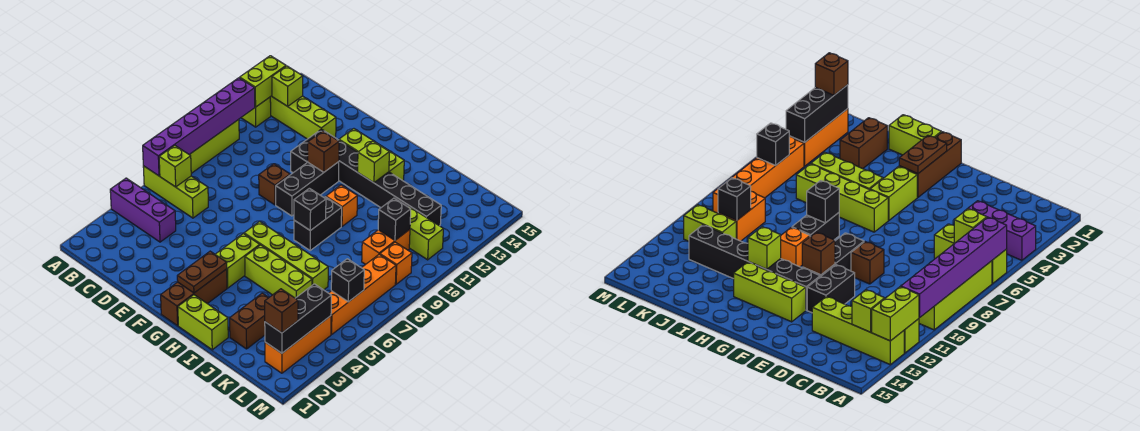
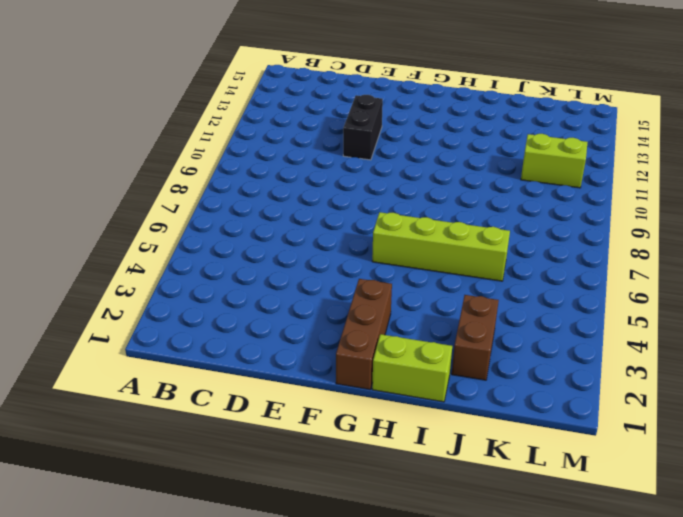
none -> purple 1x3 brick [110,178,176,242]
none -> lime 1x3 brick [143,166,208,218]
none -> lime 1x4 brick [189,119,239,173]
none -> lime 1x1 brick [241,97,271,127]

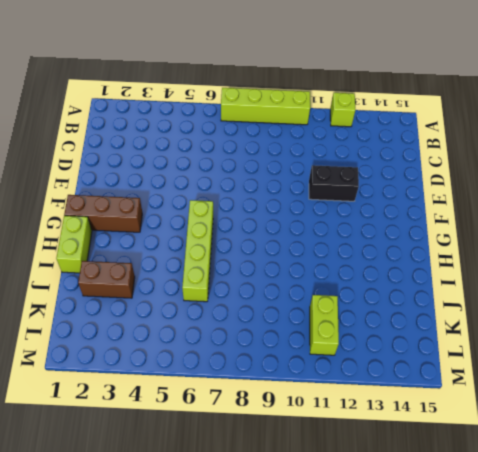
none -> purple 1x3 brick [110,178,176,242]
none -> lime 1x3 brick [143,166,208,218]
none -> lime 1x4 brick [270,96,336,139]
none -> brown 1x1 brick [259,164,290,205]

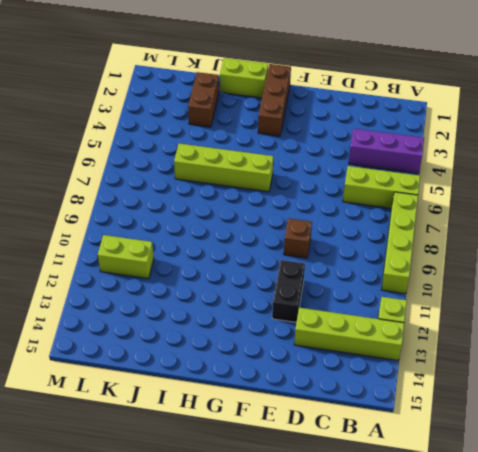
none -> black 1x3 brick [276,162,339,216]
none -> black 1x6 brick [338,140,441,226]
none -> lime 1x3 brick [339,129,404,181]
none -> lime 1x2 brick [215,234,260,288]

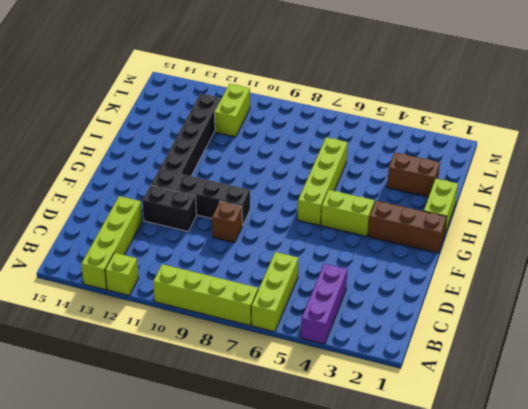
none -> lime 1x3 brick [339,129,404,181]
none -> lime 1x3 brick [245,245,312,298]
none -> black 1x2 brick [294,197,342,250]
none -> orange 1x1 brick [326,185,357,226]

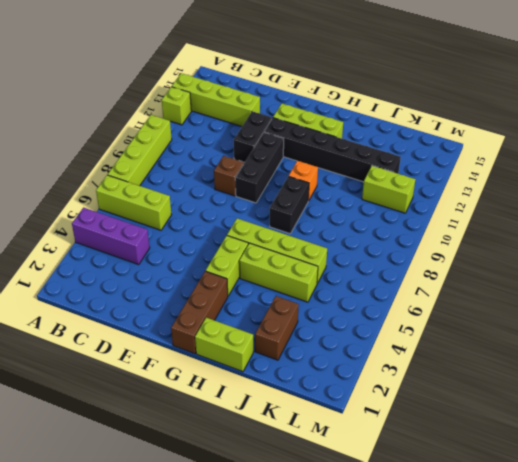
none -> orange 1x2 brick [362,230,410,264]
none -> orange 1x3 brick [265,316,331,373]
none -> orange 1x4 brick [329,254,396,335]
none -> orange 1x1 brick [380,242,412,284]

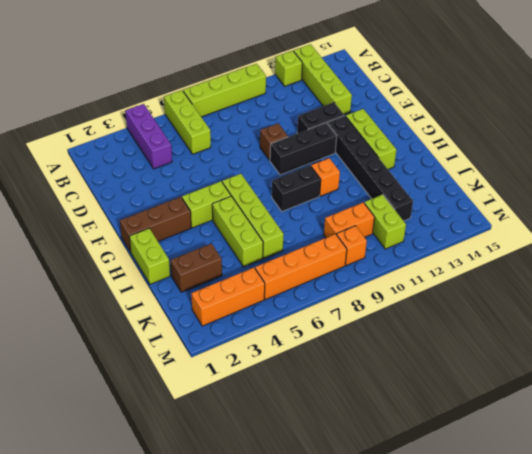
none -> purple 1x6 brick [143,78,255,176]
none -> lime 1x2 brick [240,56,286,107]
none -> lime 1x1 brick [159,146,191,187]
none -> lime 1x1 brick [272,66,303,106]

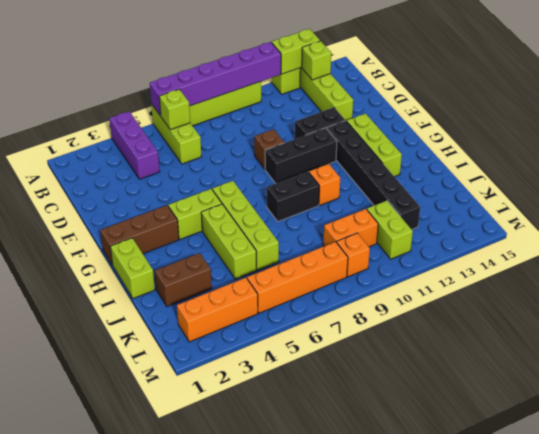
none -> brown 1x1 brick [308,131,339,172]
none -> brown 1x2 plate [177,251,227,293]
none -> black 1x1 brick [294,188,326,231]
none -> lime 1x1 brick [358,141,389,183]

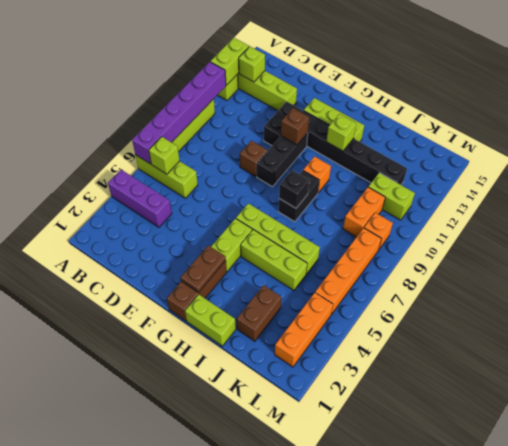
none -> black 1x1 brick [378,198,411,240]
none -> black 1x3 brick [265,284,331,353]
none -> black 1x1 brick [331,259,364,302]
none -> brown 1x1 brick [265,289,298,333]

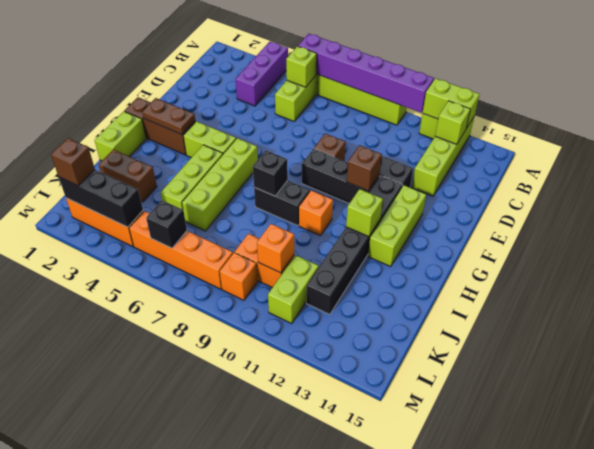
orange 1x1 brick [257,224,294,273] -> black 1x1 brick [378,198,411,240]

